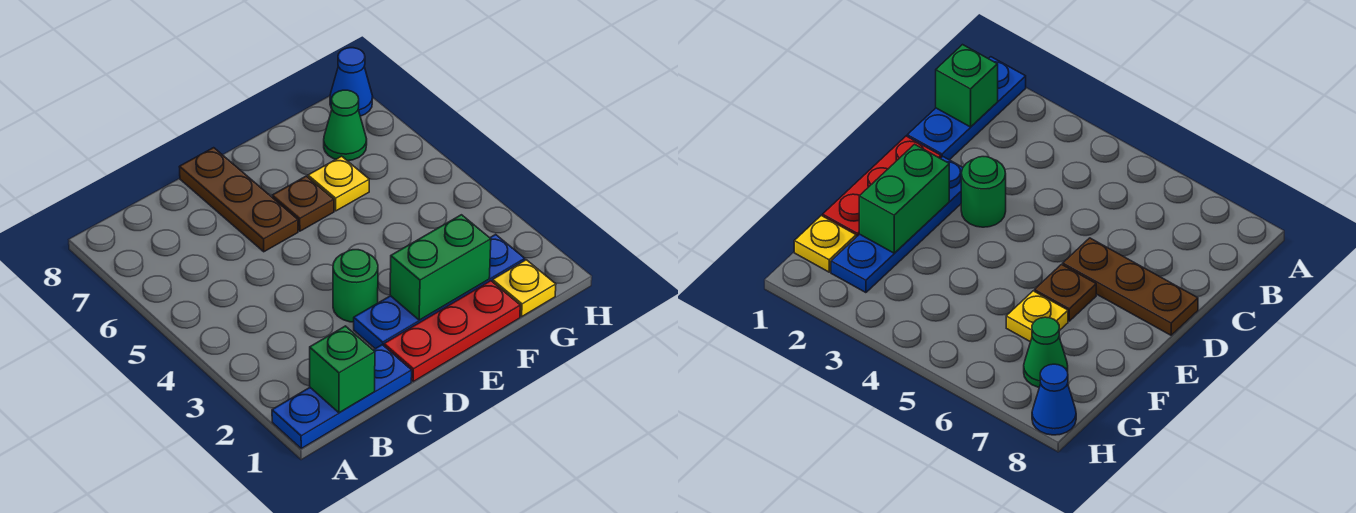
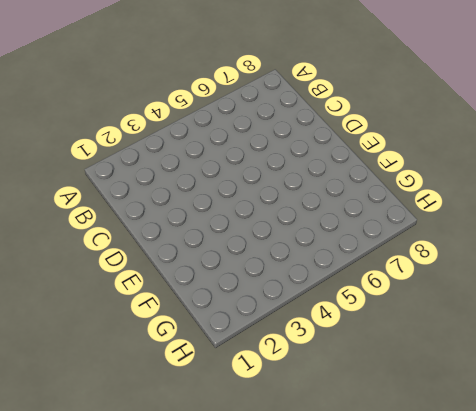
none -> blue 1x3 plate [272,345,412,448]
none -> red 1x3 plate [384,281,520,382]
none -> blue 1x4 plate [354,235,525,349]

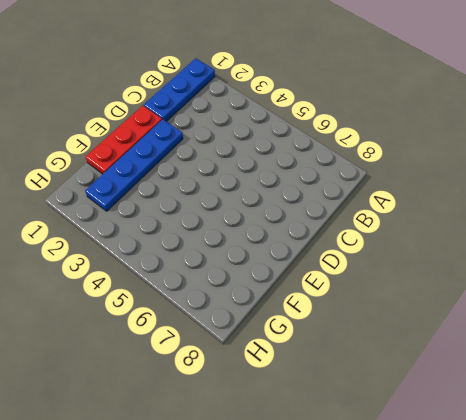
none -> green 1x1 round brick [333,250,378,322]
none -> brown 1x3 plate [180,148,298,252]
none -> brown 1x1 plate [272,176,334,231]

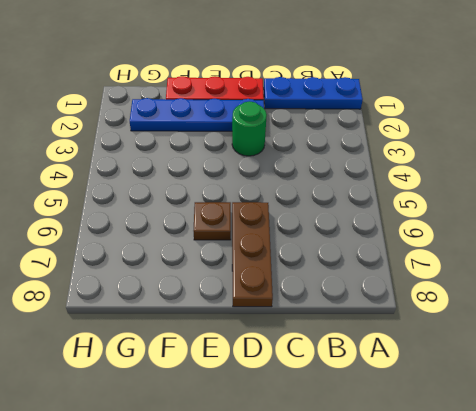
none -> yellow 1x1 plate [308,156,369,211]
none -> yellow 1x1 plate [493,260,556,317]
none -> green 1x1 cone [324,90,367,161]

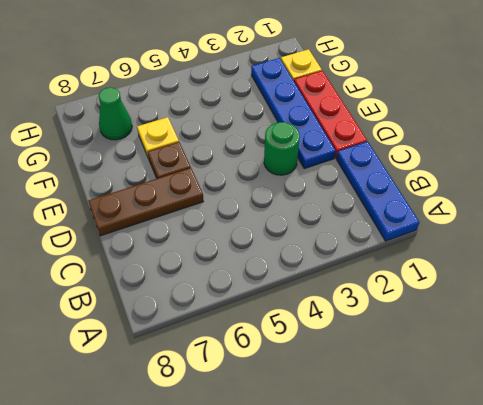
none -> blue 1x1 cone [330,48,373,116]
none -> green 1x1 brick [310,326,375,413]
none -> green 1x2 brick [390,215,491,320]

